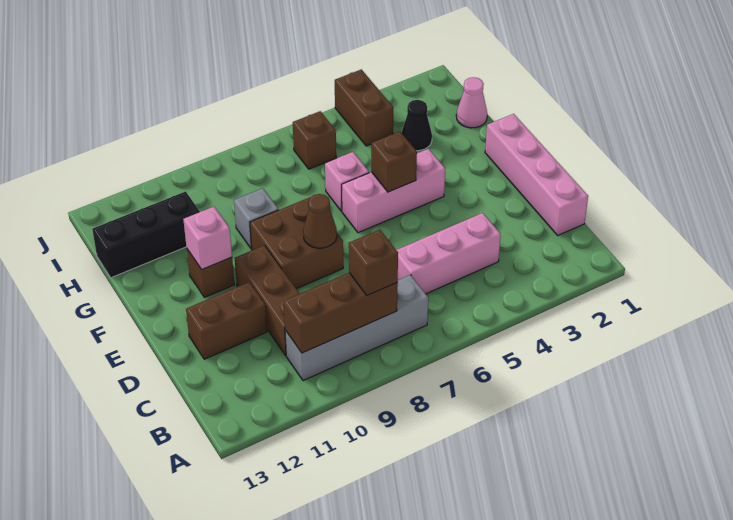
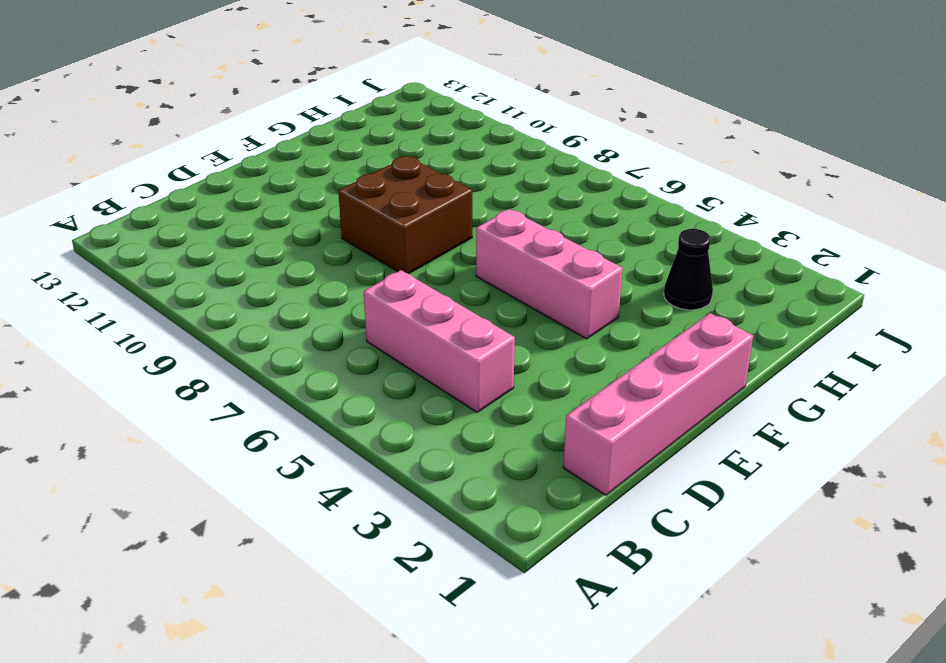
none -> grey 1x4 brick [285,275,428,381]
none -> brown 1x3 brick [235,245,300,355]
none -> brown 1x2 brick [186,282,267,359]

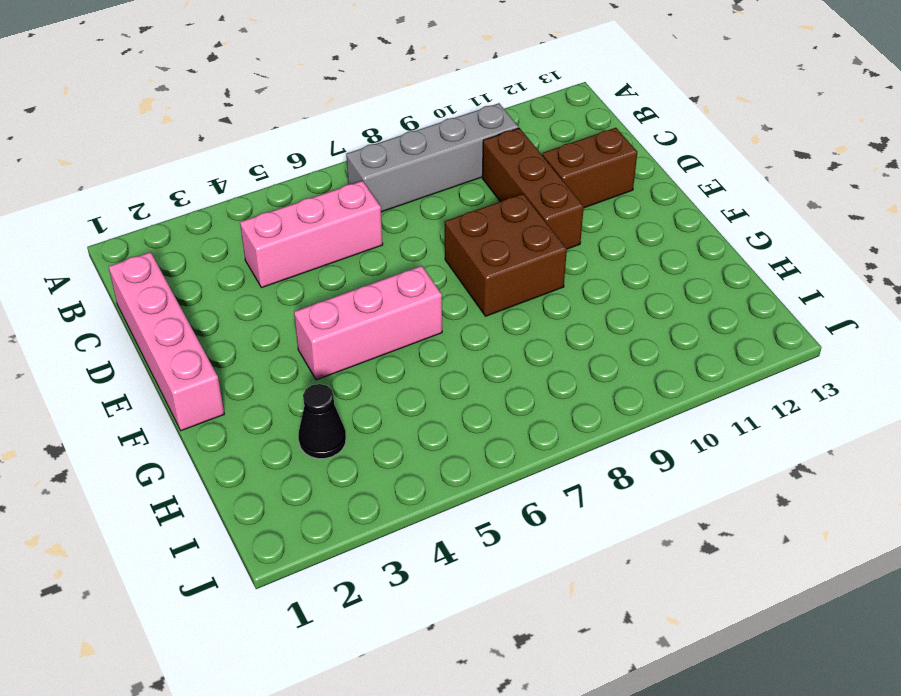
none -> brown 1x1 brick [187,249,234,298]
none -> pink 1x1 brick [325,152,369,211]
none -> grey 1x1 brick [234,188,279,249]

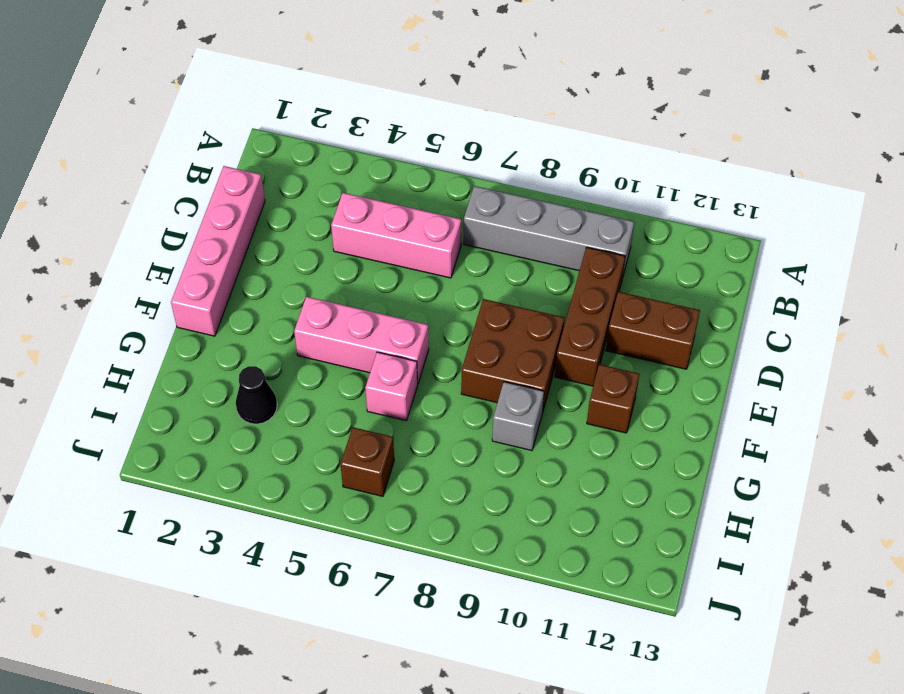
none -> pink 1x1 cone [456,77,487,128]
none -> black 1x3 brick [92,191,200,278]
none -> brown 1x2 brick [335,69,393,146]

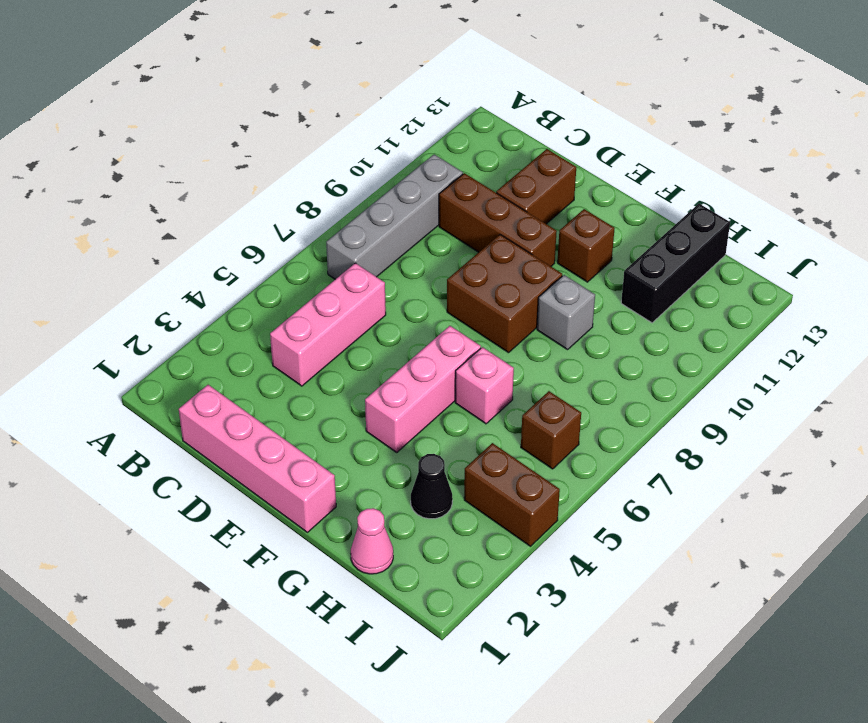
none -> brown 1x3 brick [284,273,398,353]
none -> brown 1x1 cone [303,194,337,248]
none -> brown 1x1 brick [371,131,417,192]

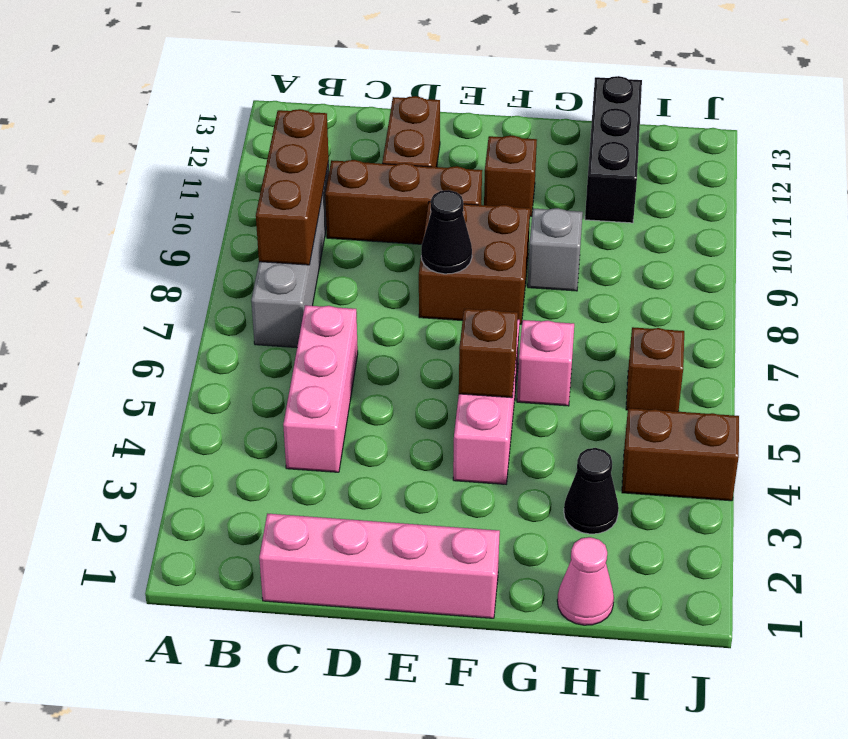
black 1x1 cone [421,190,472,274] -> brown 1x1 cone [303,194,337,248]
none -> pink 1x1 brick [183,207,232,269]
none -> brown 1x1 brick [349,230,398,295]

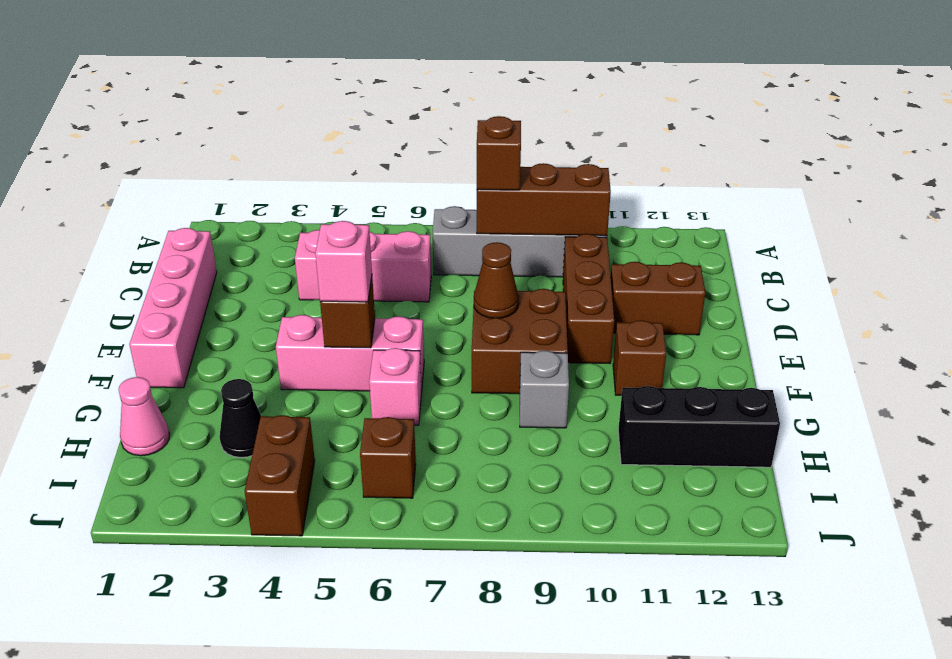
pink 1x1 brick [315,221,372,302] -> pink 1x1 brick moved to [183,207,232,269]

